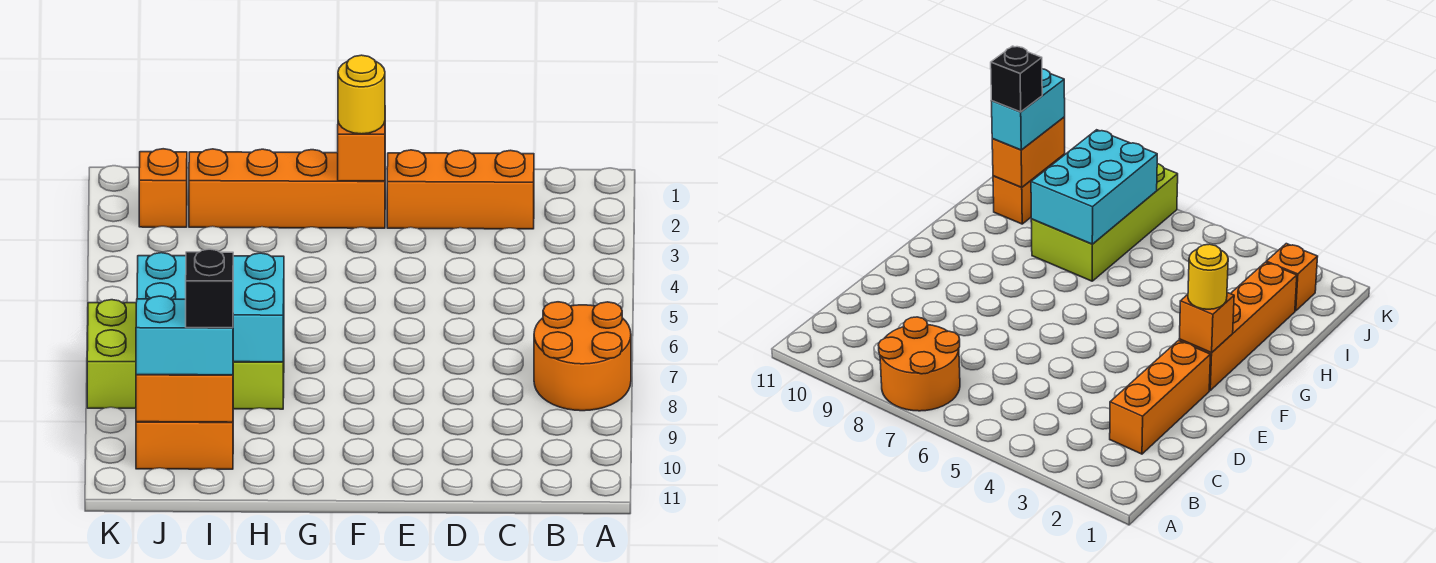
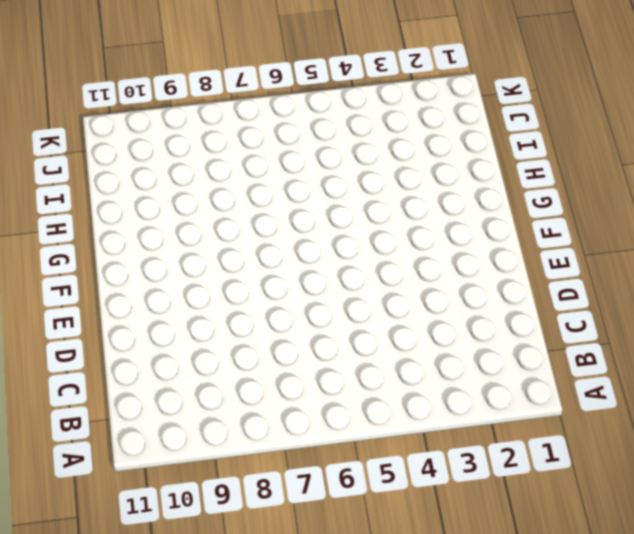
none -> orange 2x2 round brick [534,302,631,411]
none -> orange 1x3 brick [387,150,534,229]
none -> orange 1x4 brick [189,149,385,228]

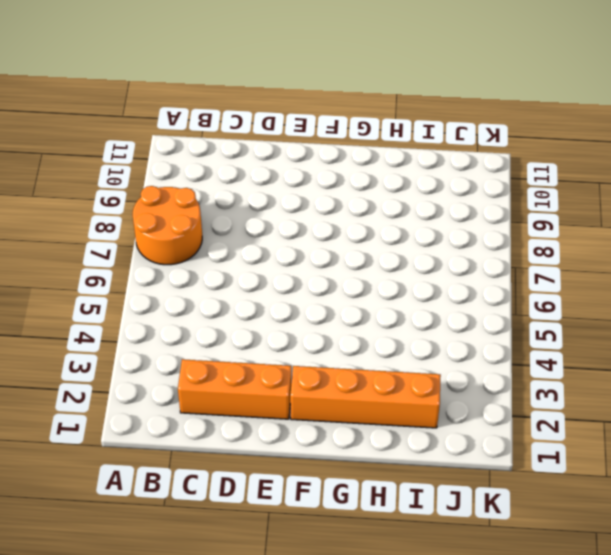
none -> lime 2x4 brick [87,300,284,409]
none -> orange 1x2 brick [136,422,233,469]
none -> orange 1x1 brick [139,149,187,227]

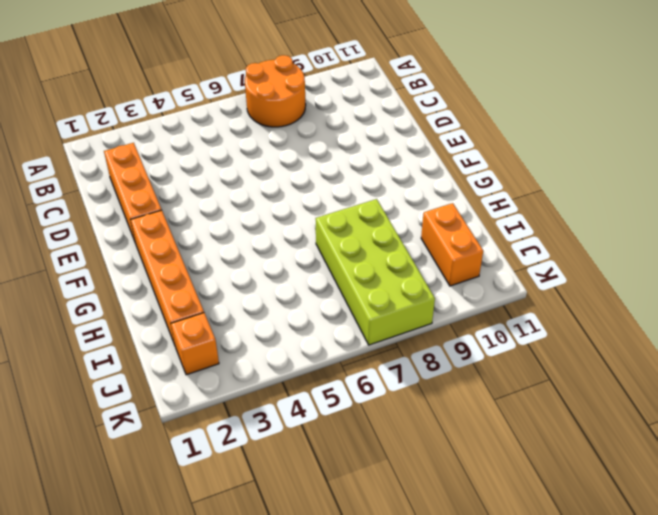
none -> orange 1x1 brick [338,122,385,181]
none -> cyan 2x3 brick [137,253,284,362]
none -> orange 1x2 brick [136,375,233,422]

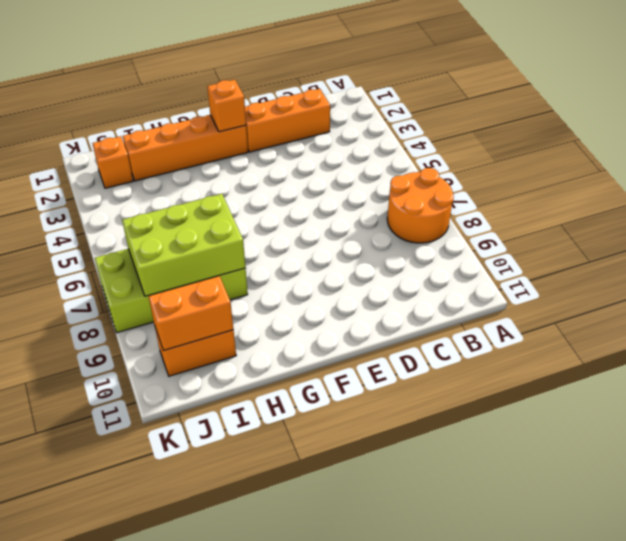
lime 2x3 brick [122,194,245,296] -> cyan 2x3 brick [137,253,284,362]
none -> yellow 1x1 round brick [338,55,385,134]
none -> cyan 1x2 brick [136,296,233,375]
none -> black 1x1 brick [186,249,233,328]

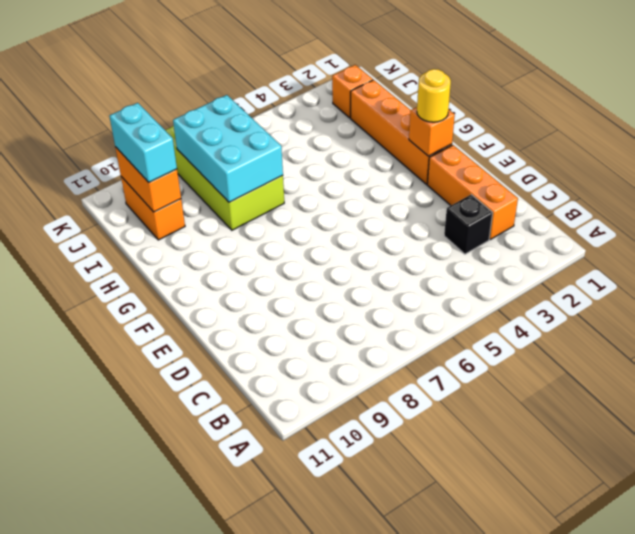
black 1x1 brick [444,195,493,254] -> black 1x1 brick moved to [186,249,233,328]
none -> orange 2x2 round brick [534,302,631,411]

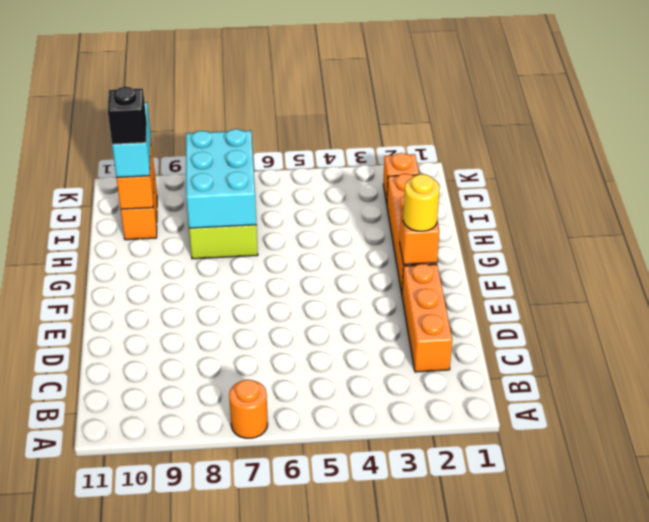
orange 1x1 round brick [229,380,268,438] -> orange 2x2 round brick [534,302,631,411]

